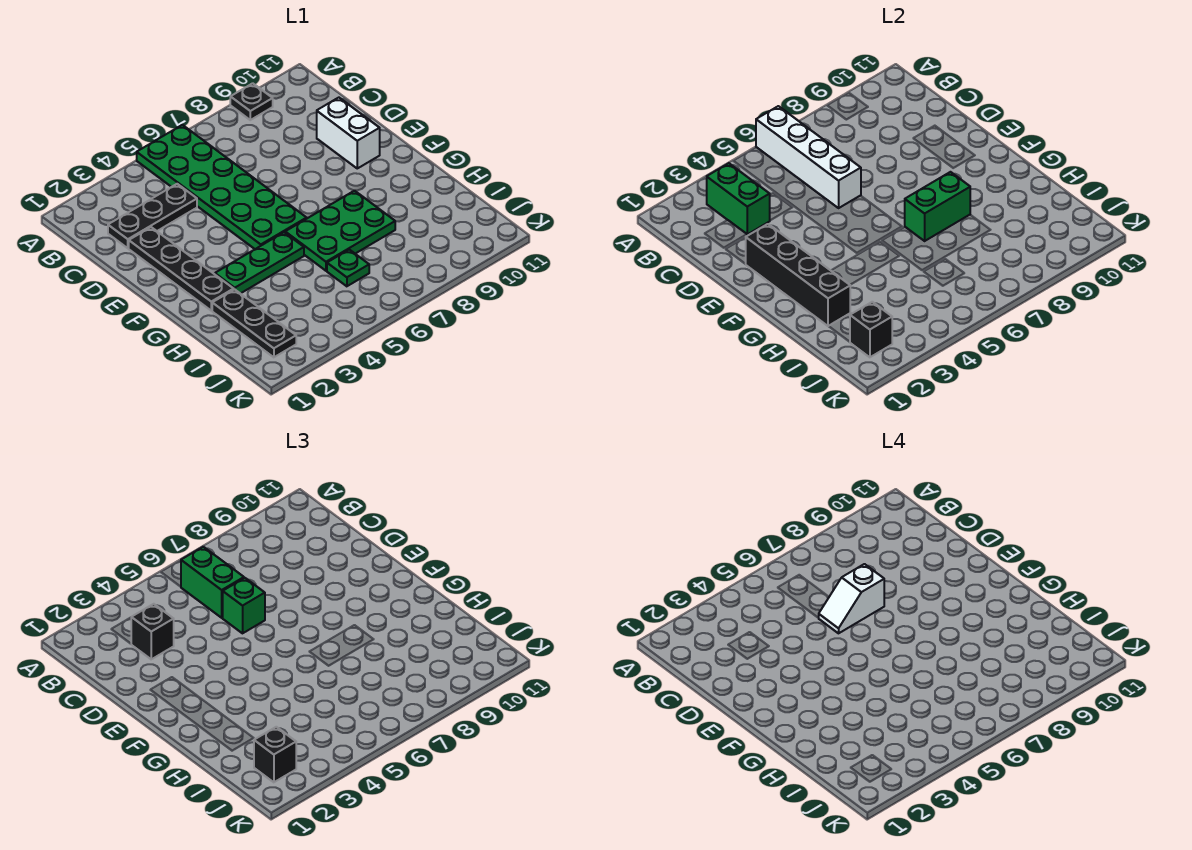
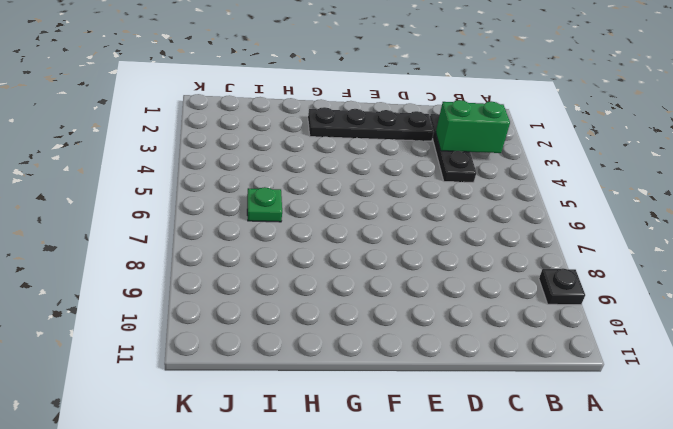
none -> green 2x6 plate [137,125,307,249]
none -> white 1x2 brick [317,98,380,168]
none -> green 1x3 plate [215,232,304,294]

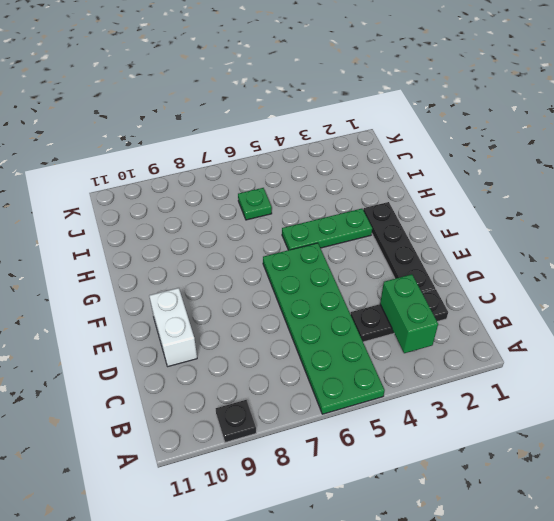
none -> green 2x3 plate [285,191,395,271]
none -> black 1x3 plate [212,289,296,357]
none -> white 1x4 brick [756,106,861,208]

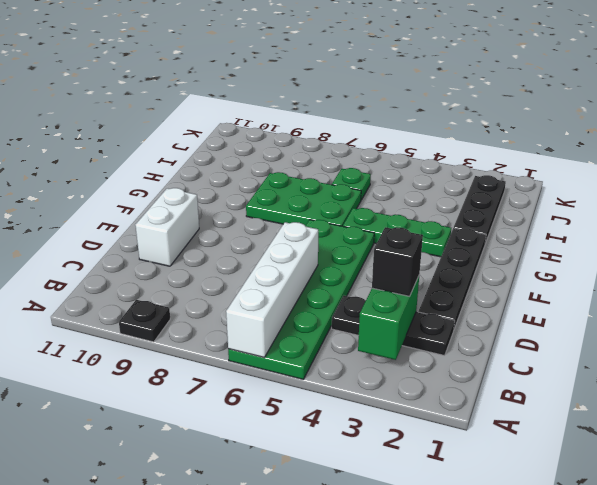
none -> black 1x4 brick [746,224,850,326]
none -> green 1x2 brick [905,172,970,241]
none -> black 1x1 brick [850,302,892,357]

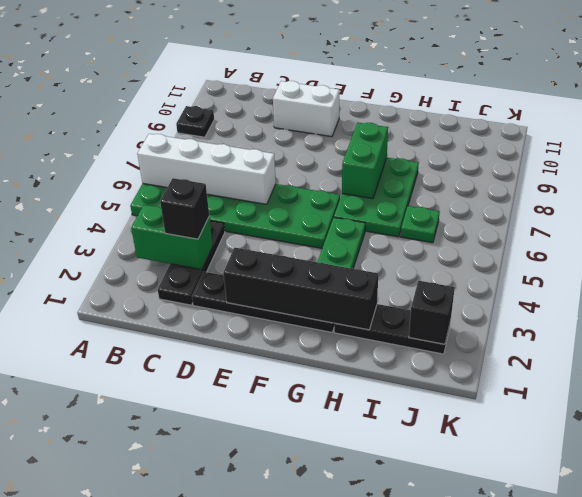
none -> green 1x2 brick [181,547,244,618]
none -> green 1x1 brick [222,578,265,633]
none -> black 1x1 brick [254,727,296,782]

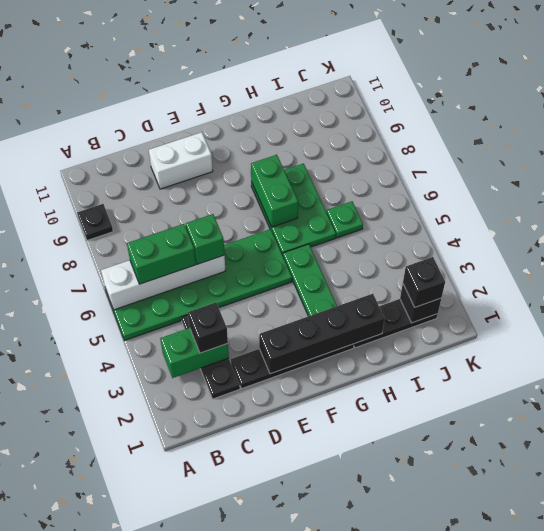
none -> white 1x2 slope [819,564,884,633]

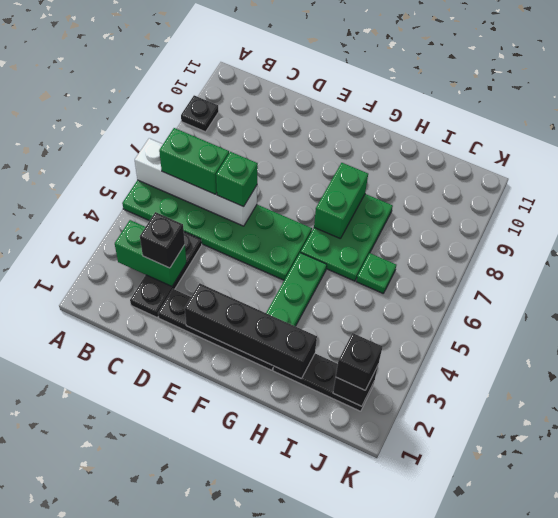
none -> white 1x2 brick [317,98,380,168]
none -> white 1x2 slope [819,564,884,633]

